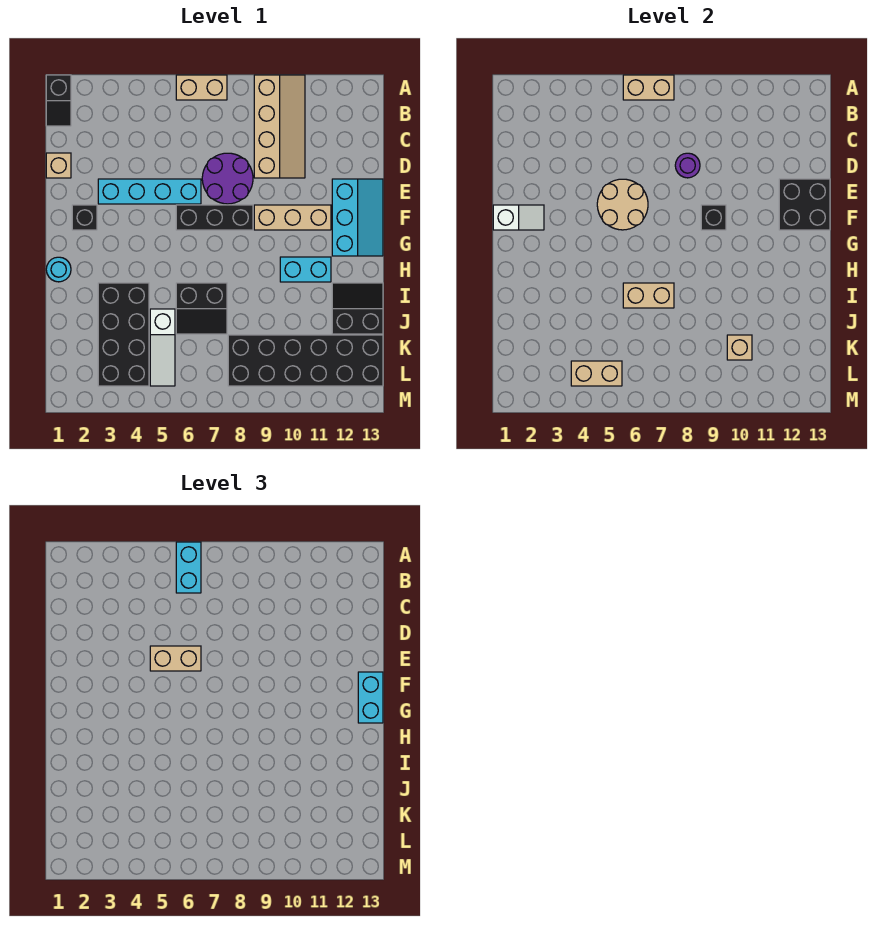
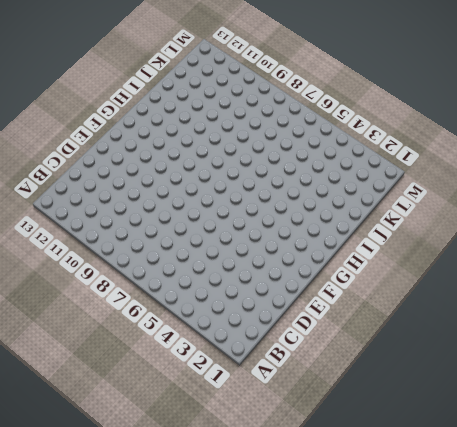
none -> black 1x2 slope [46,75,71,126]
none -> tan 1x2 brick [176,75,227,100]
none -> tan 2x4 slope [254,75,305,178]

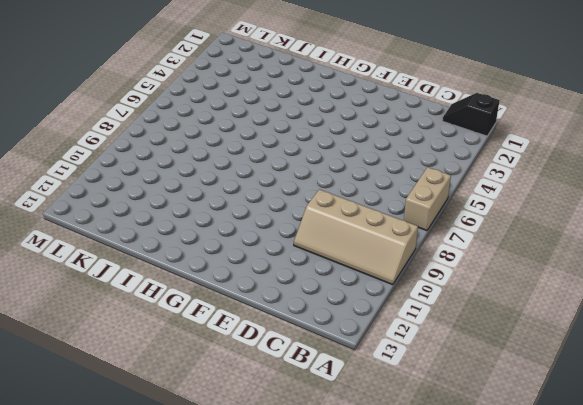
none -> tan 1x1 brick [46,153,71,178]
none -> purple 2x2 round brick [202,153,253,204]
none -> cyan 1x4 brick [98,179,201,204]

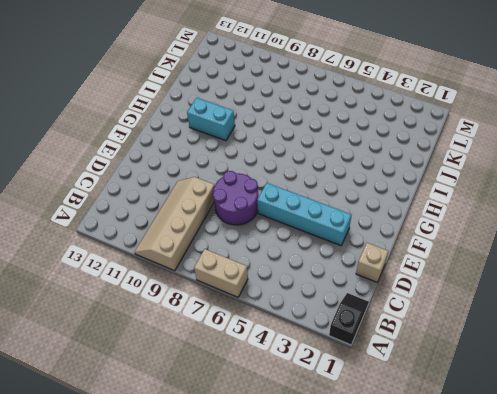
none -> cyan 2x3 slope [332,179,383,256]
none -> black 1x1 brick [72,205,97,230]
none -> black 1x3 brick [176,205,253,230]

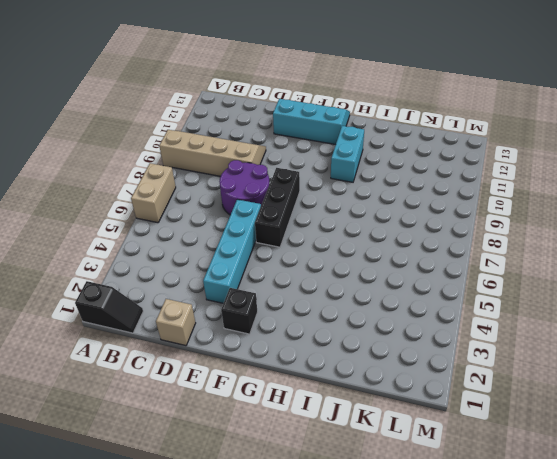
none -> tan 1x3 brick [254,205,331,230]
none -> cyan 1x1 round brick [46,257,71,282]
none -> black 2x4 brick [98,283,149,386]

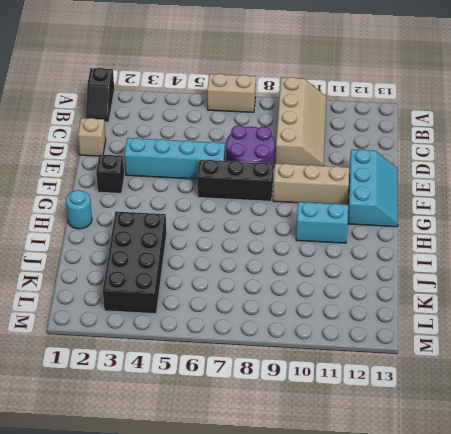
none -> black 2x2 slope [176,283,227,334]
none -> black 2x2 slope [332,283,383,334]
none -> white 1x3 slope [150,309,175,386]

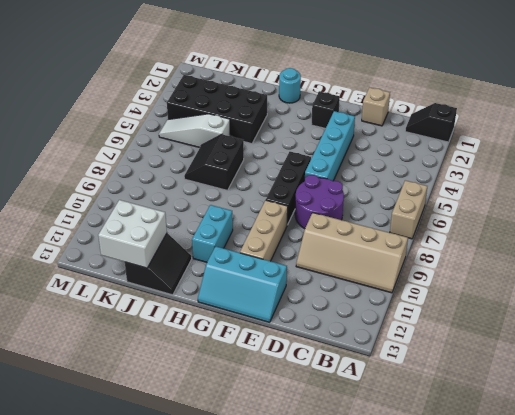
white 2x2 brick [98,200,167,268] -> none
none -> black 2x6 brick [228,335,383,386]
none -> tan 1x2 brick [623,75,674,100]
none -> purple 1x1 round brick [675,153,700,178]

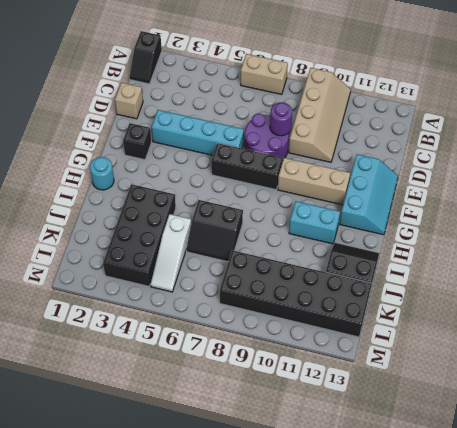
none -> tan 1x2 brick [623,75,674,100]
none -> tan 2x2 round brick [597,179,648,230]
none -> black 2x2 brick [779,179,830,230]

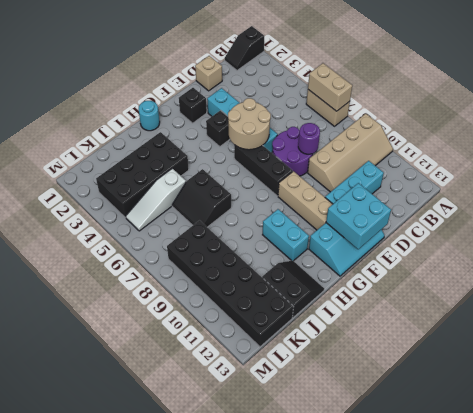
cyan 1x3 brick [325,161,384,204] -> none
cyan 2x2 brick [326,183,391,249] -> black 2x2 brick [779,179,830,230]
black 1x1 brick [206,110,230,147] -> black 1x1 brick moved to [701,205,726,230]
none -> white 1x2 slope [493,205,544,230]
none -> tan 1x2 brick [623,283,674,308]
none -> tan 1x1 brick [727,335,752,360]

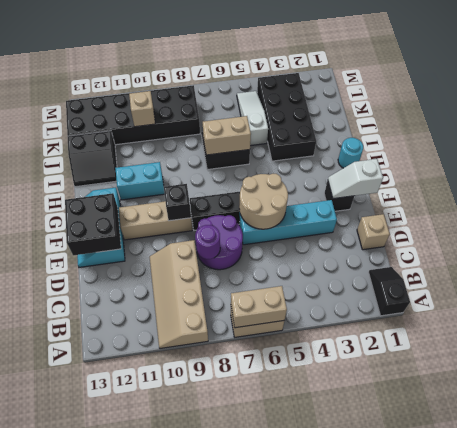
none -> tan 1x2 brick [571,361,622,386]
none -> cyan 1x2 brick [176,542,201,593]
none -> tan 1x2 brick [150,646,201,671]

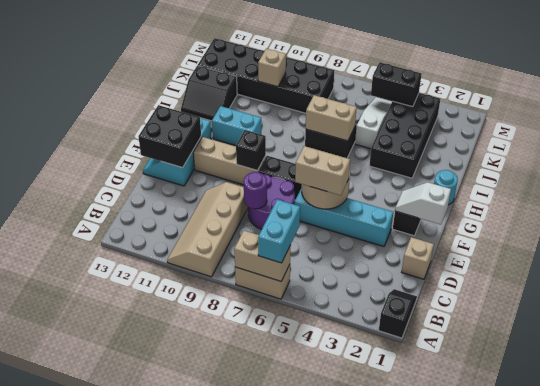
black 1x2 brick [371,62,421,107] -> tan 1x2 brick [571,361,622,386]
none -> cyan 1x2 brick [358,672,383,723]

